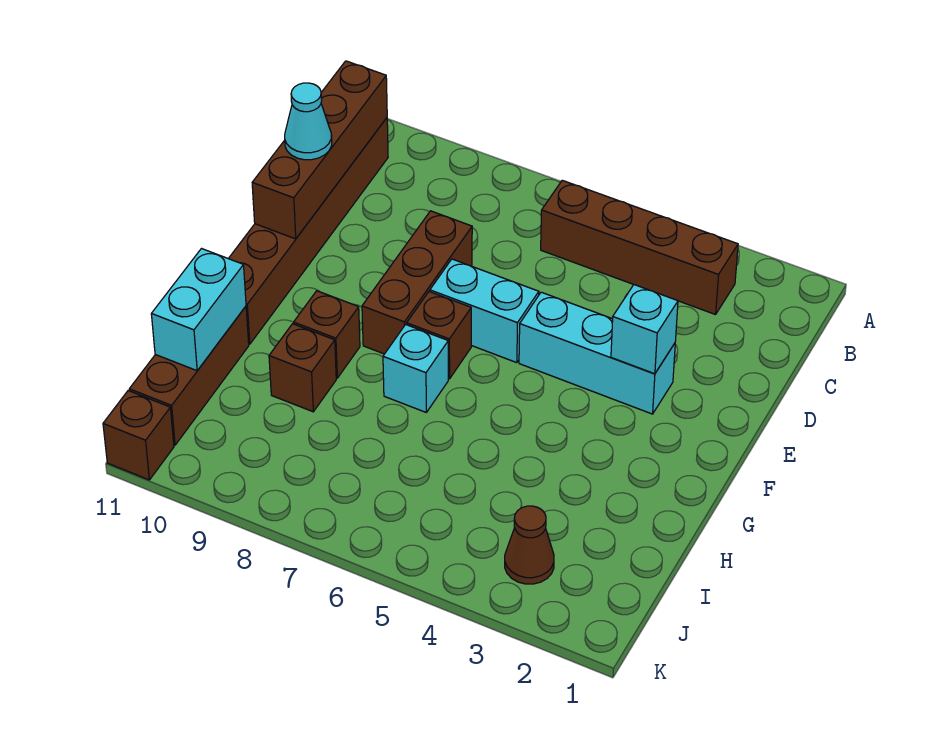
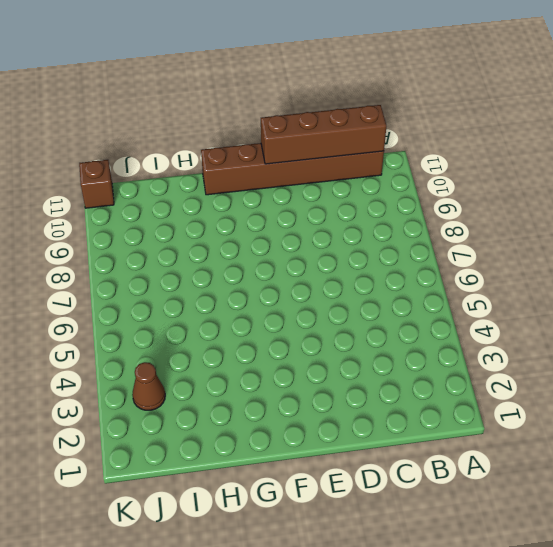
none -> brown 1x4 brick [541,180,738,315]
none -> brown 1x3 brick [362,211,472,354]
none -> cyan 1x3 brick [519,292,675,414]

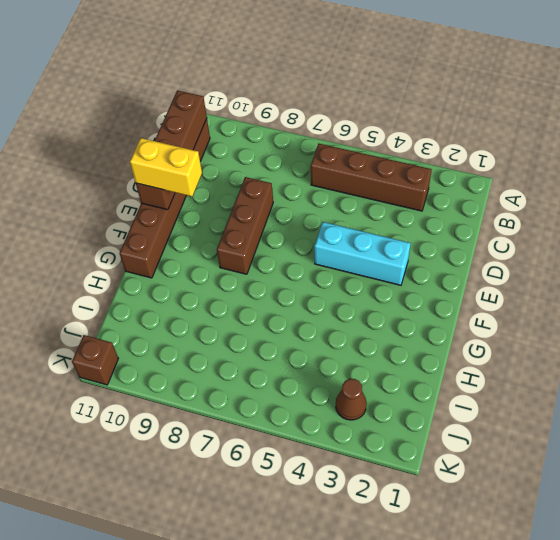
yellow 1x2 brick [130,138,202,196] -> none
none -> cyan 1x2 brick [430,259,539,363]
none -> brown 1x1 brick [407,292,471,379]
none -> cyan 1x1 brick [383,325,448,412]

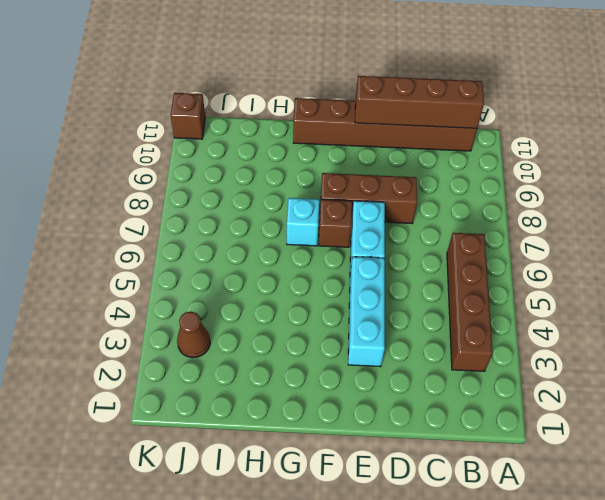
none -> brown 1x1 brick [294,291,360,378]
none -> brown 1x1 brick [269,324,336,412]
none -> brown 1x3 brick [129,306,249,445]

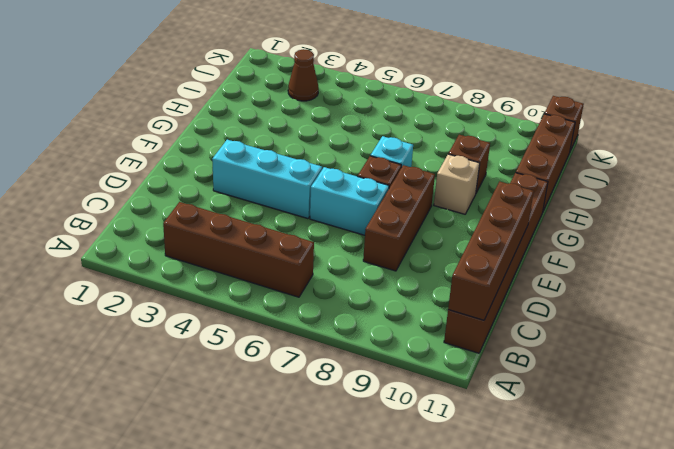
tan 1x1 brick [434,154,480,214] -> brown 1x1 brick [294,291,360,378]
none -> cyan 1x1 brick [611,285,678,374]
none -> cyan 1x2 brick [151,249,246,371]
none -> cyan 1x1 cone [285,83,332,160]

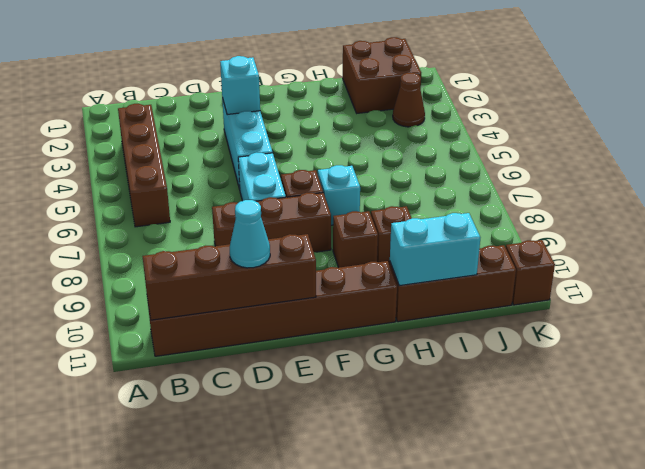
brown 2x2 brick [343,37,421,113] -> none

